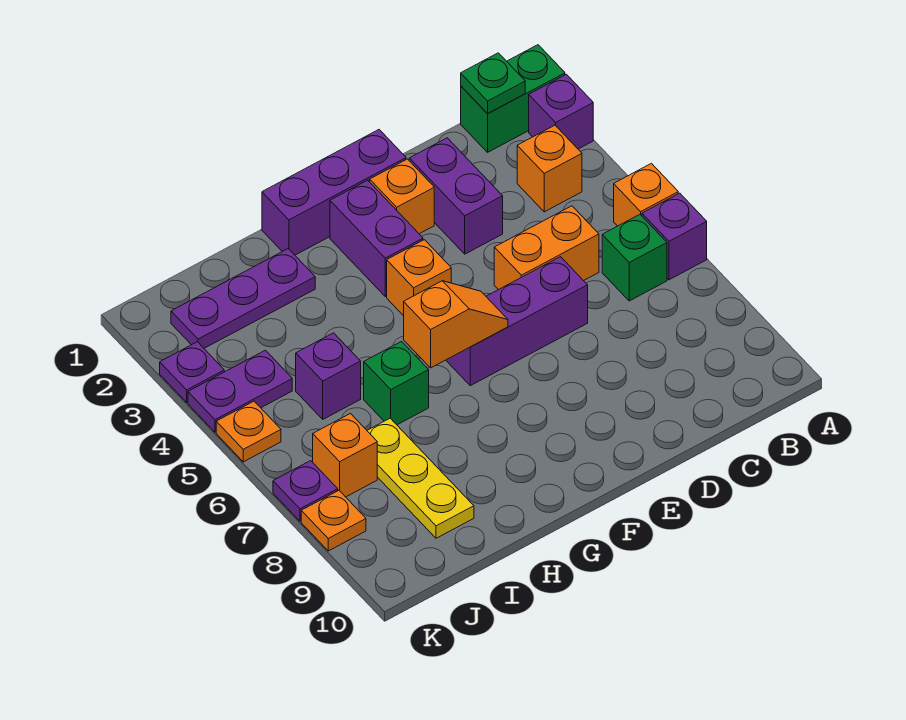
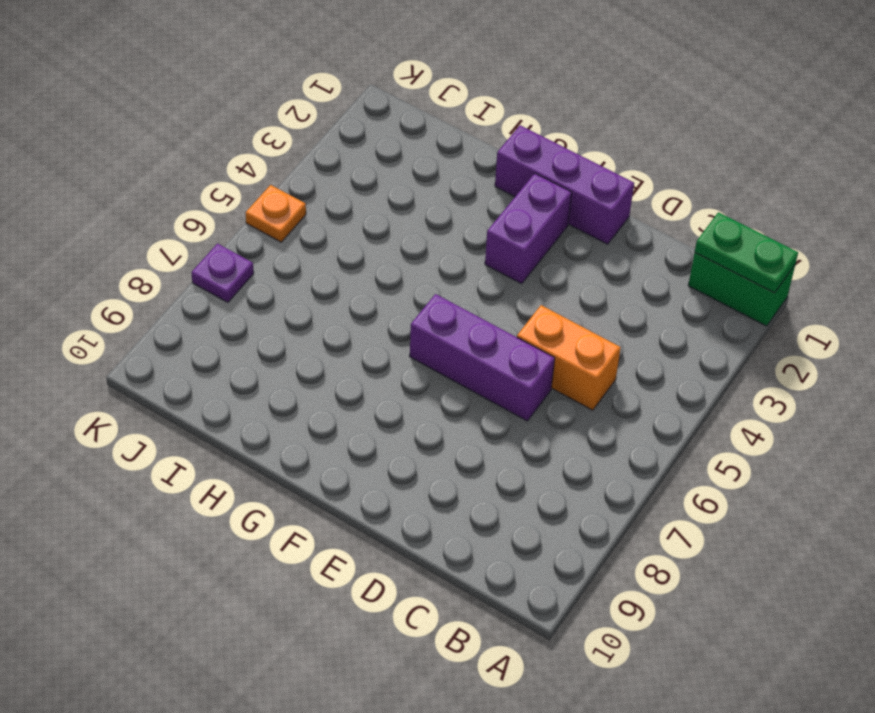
green 1x2 plate [695,212,798,293] -> green 1x1 plate [461,53,525,114]
none -> purple 1x1 brick [529,74,593,149]
none -> orange 1x1 brick [614,163,678,226]
none -> purple 1x1 brick [642,193,707,280]

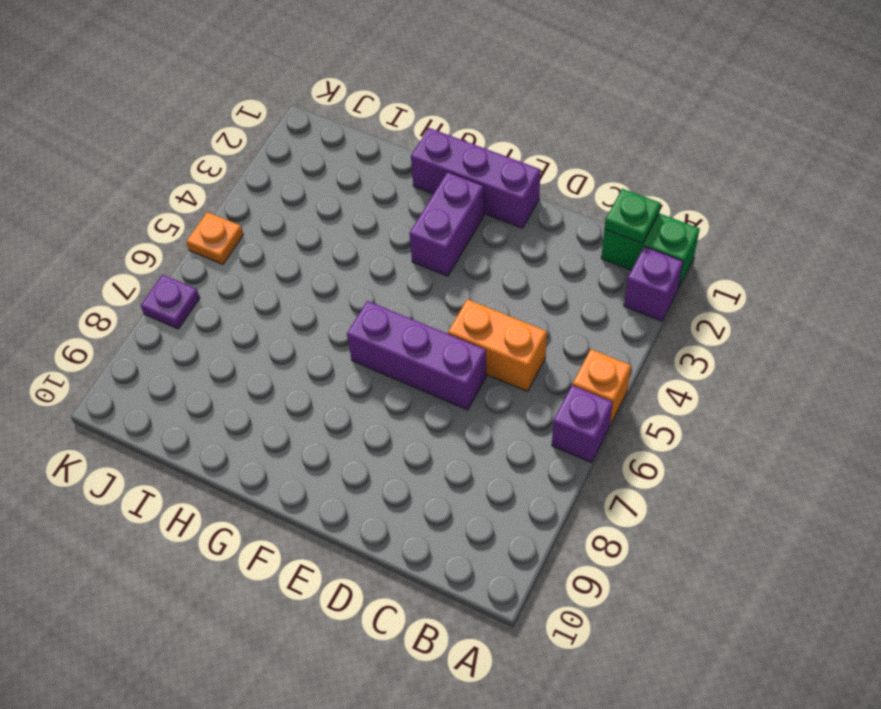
none -> orange 1x1 brick [517,125,582,212]
none -> green 1x1 brick [602,215,667,301]
none -> purple 1x2 brick [409,138,503,254]

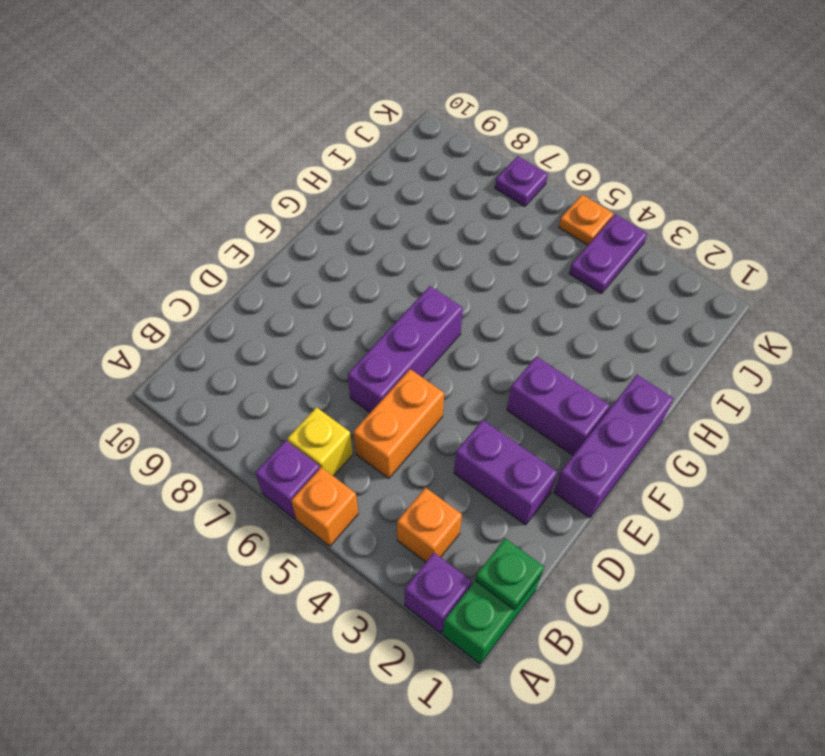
yellow 1x1 brick [287,407,353,476] -> green 1x1 brick [602,215,667,301]
none -> orange 1x1 brick [370,159,434,234]
none -> orange 1x1 brick [387,240,451,316]
none -> purple 1x3 plate [171,249,315,348]

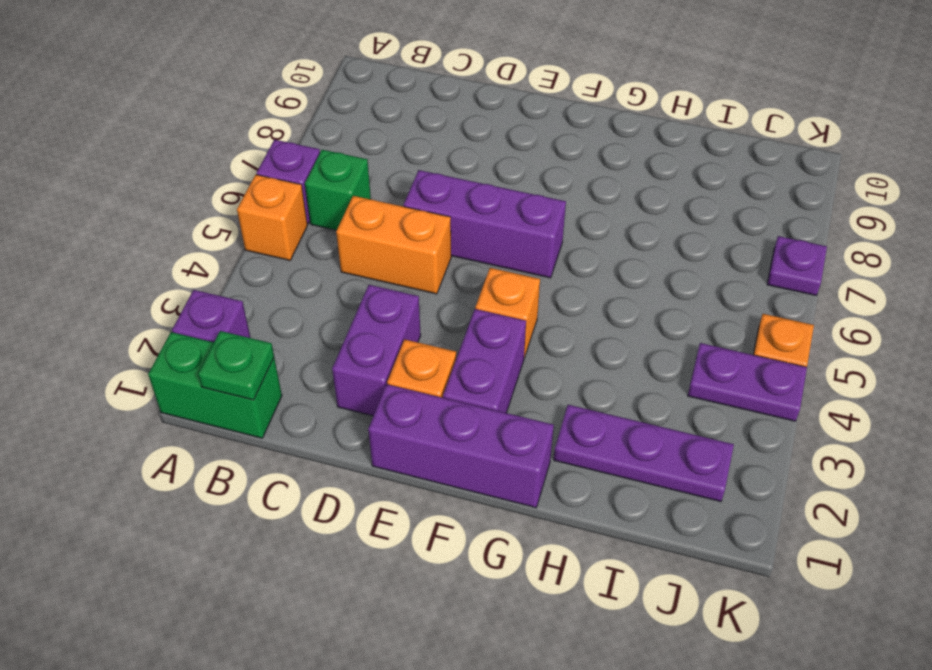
none -> orange 1x1 brick [517,125,582,212]
none -> green 1x1 brick [364,342,429,425]
none -> purple 1x1 brick [296,333,361,419]

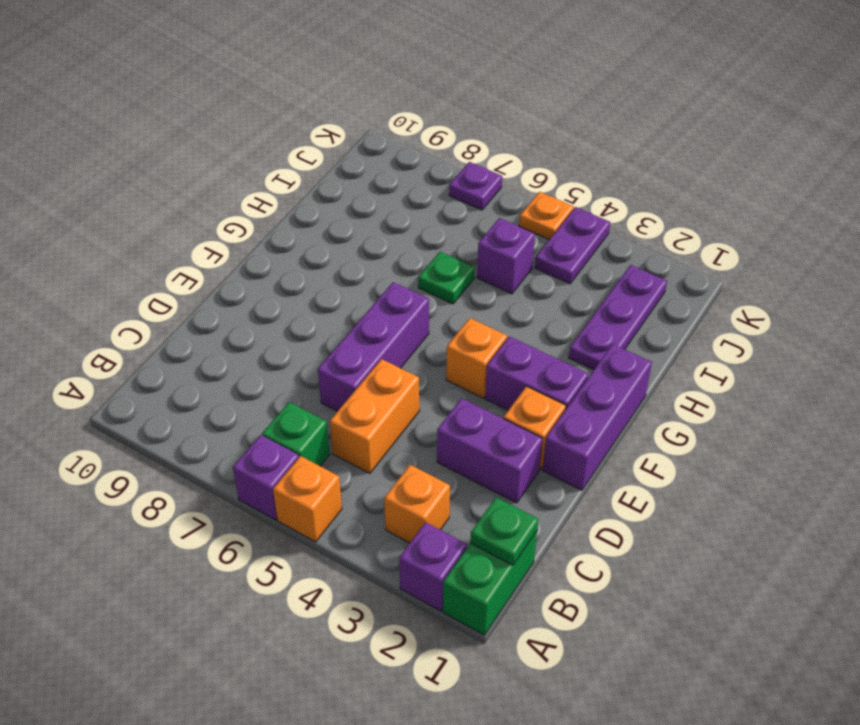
green 1x1 plate [418,252,475,304] -> green 1x1 brick [364,342,429,425]
none -> yellow 1x3 plate [367,418,474,538]
none -> orange 1x1 brick [313,414,377,497]
none -> purple 1x1 plate [160,342,224,402]

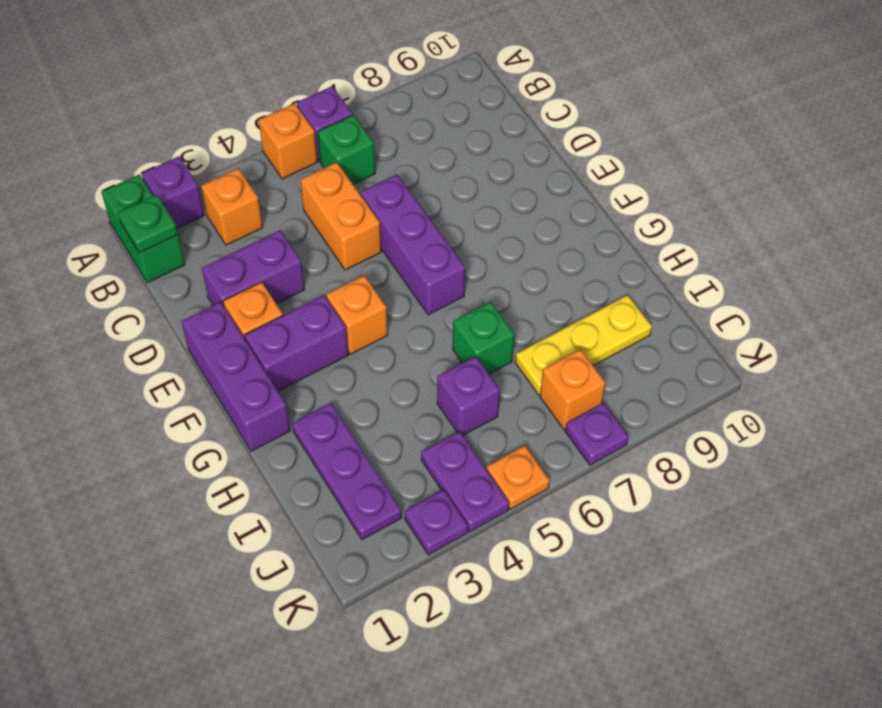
none -> orange 1x1 plate [301,491,366,551]
none -> orange 1x2 slope [404,281,508,368]

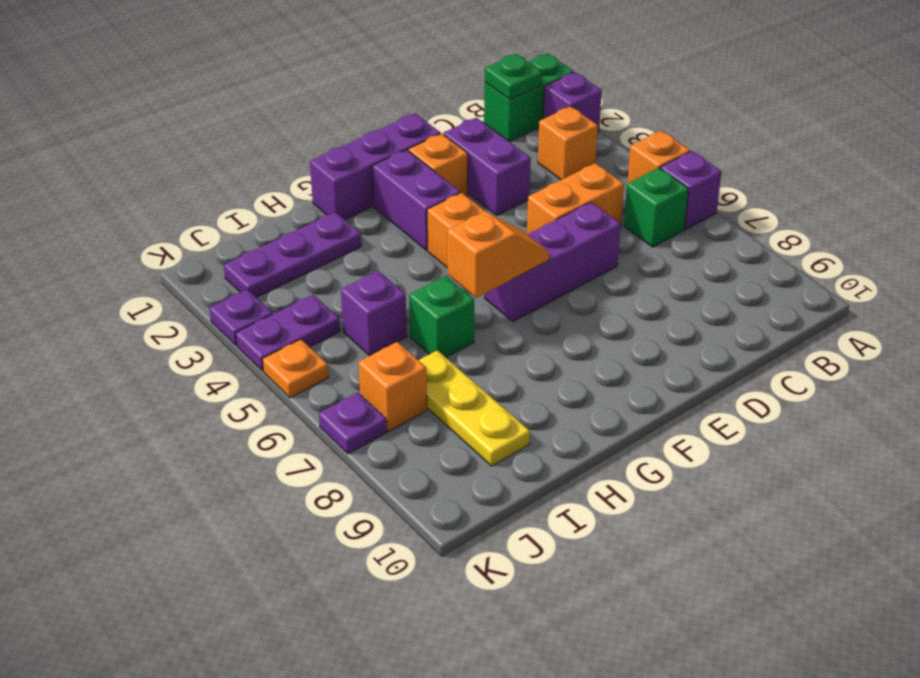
none -> orange 1x1 plate [301,491,366,551]

